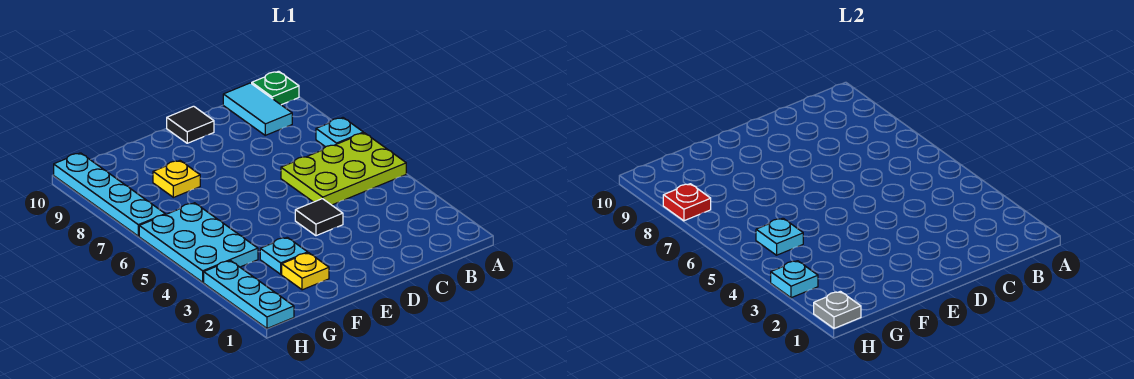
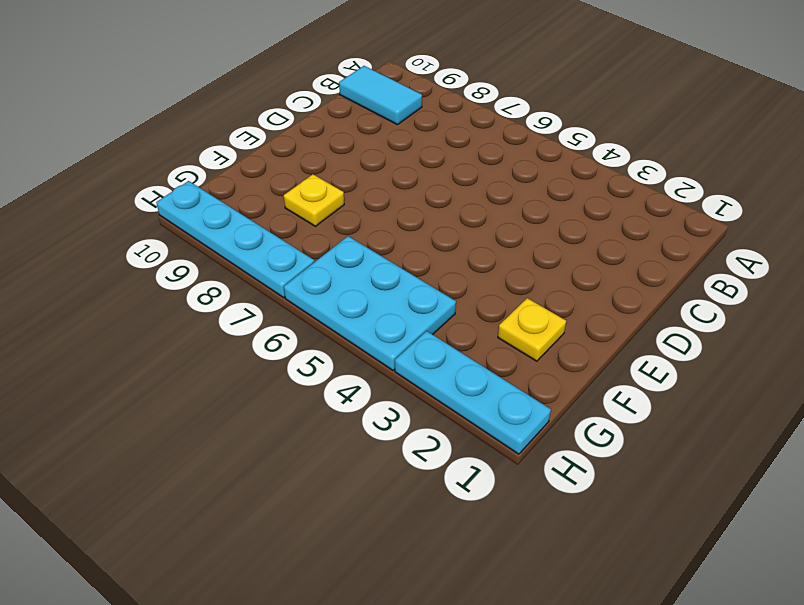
none -> lime 2x3 plate [281,133,406,205]
none -> cyan 1x1 plate [316,118,363,147]
none -> green 1x1 plate [252,71,299,105]

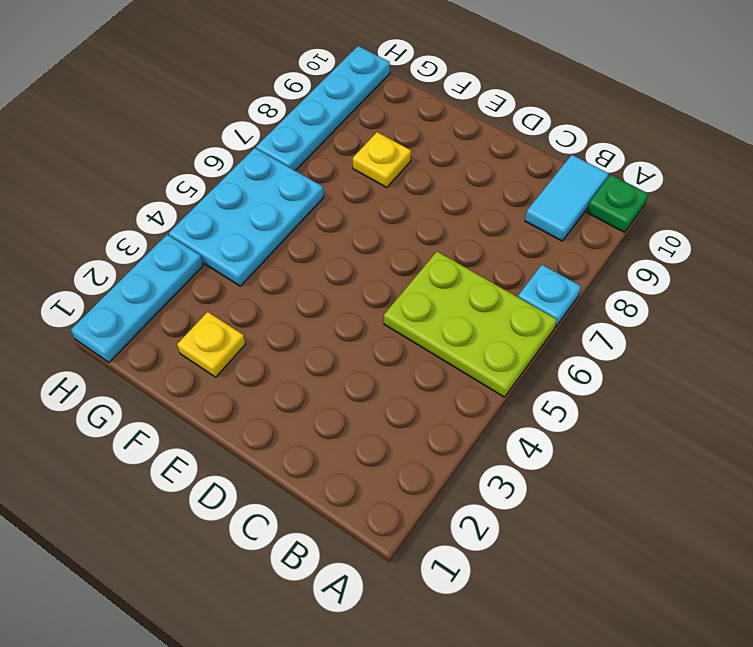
none -> black 1x1 tile [295,199,343,236]
none -> black 1x1 tile [167,106,214,143]
none -> cyan 1x1 plate [260,237,308,274]

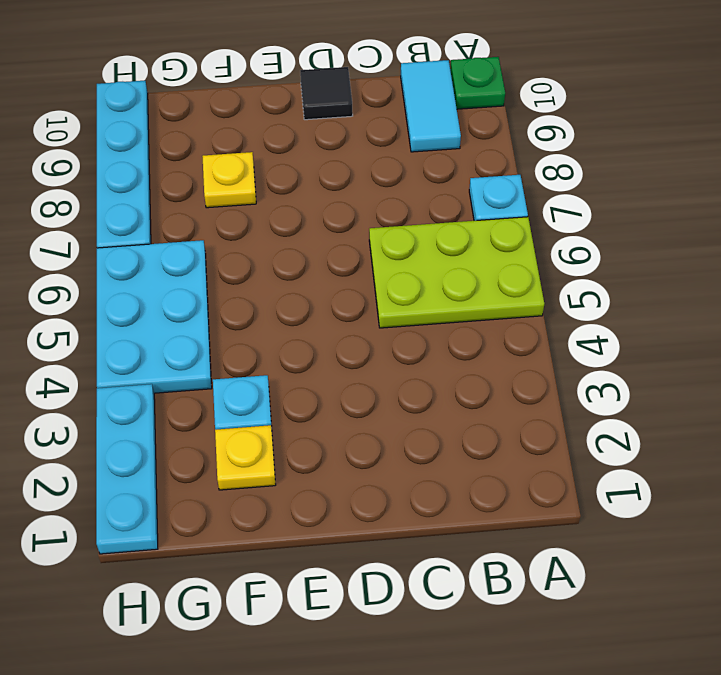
none -> black 1x1 tile [295,199,343,236]
none -> cyan 1x1 plate [756,218,803,255]
none -> grey 1x1 plate [814,291,861,328]

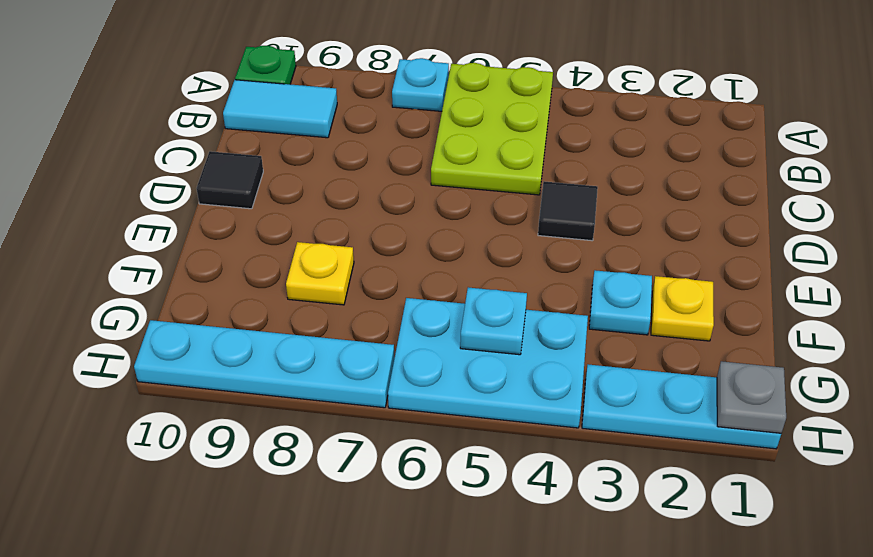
none -> cyan 1x1 plate [771,261,818,298]
none -> red 1x1 plate [663,184,711,221]

